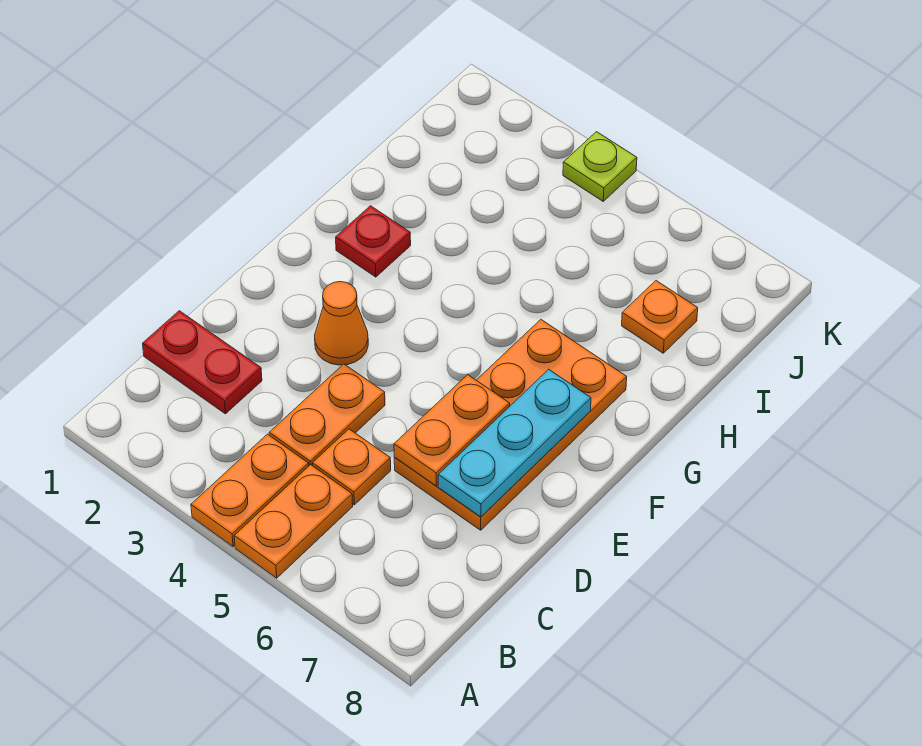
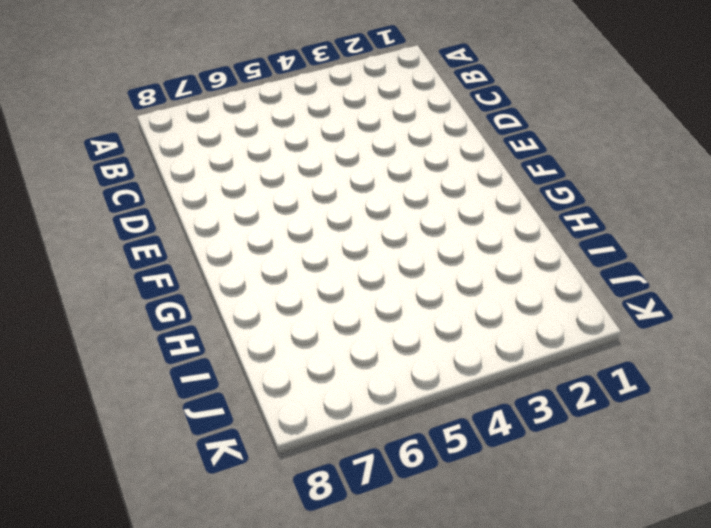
none -> orange 1x2 plate [191,434,309,547]
none -> orange 1x2 plate [234,465,353,578]
none -> red 1x2 plate [143,311,262,414]

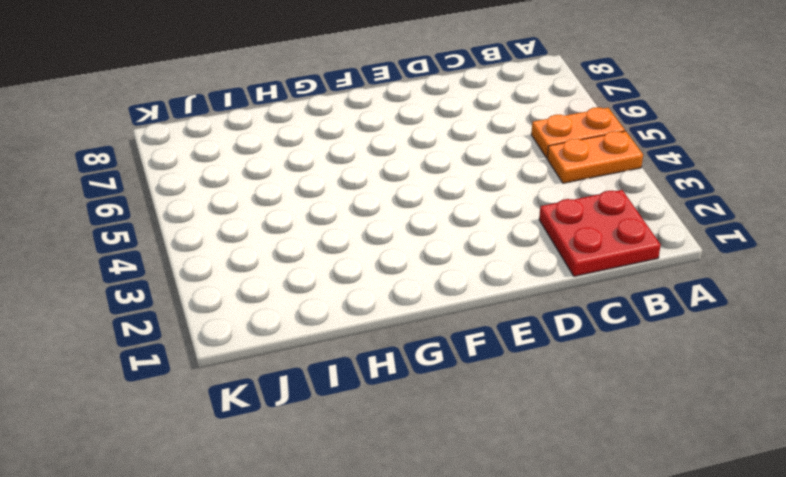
red 2x2 plate [539,190,661,276] -> red 1x2 plate [143,311,262,414]
none -> orange 1x2 plate [269,364,385,466]
none -> orange 1x1 plate [312,429,391,505]
none -> orange 2x4 plate [394,320,627,530]

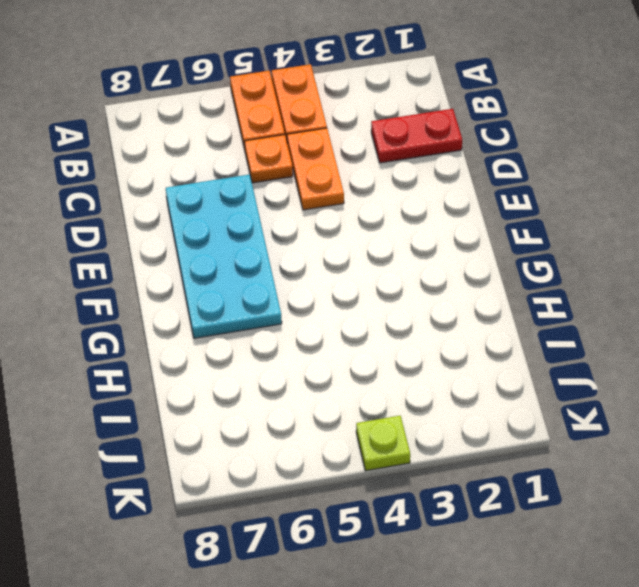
cyan 2x4 plate [166,174,282,338] -> orange 2x4 plate [394,320,627,530]
none -> orange 1x1 cone [315,282,368,365]
none -> red 1x1 plate [336,206,411,277]
none -> orange 1x1 plate [622,281,698,353]

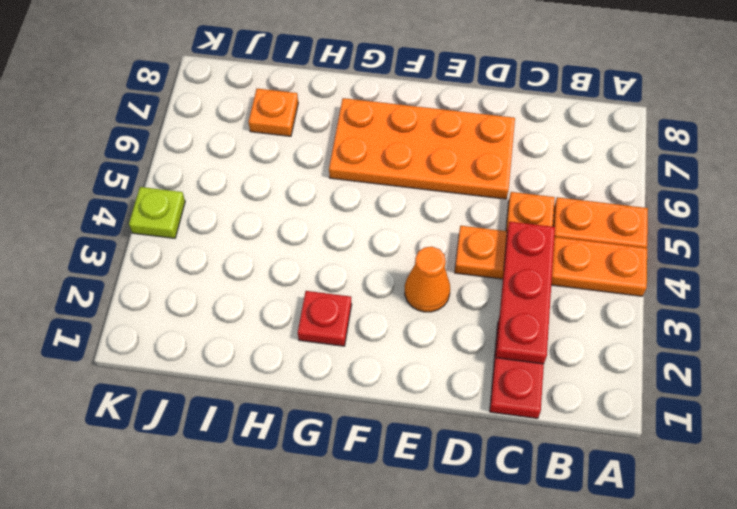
red 1x3 plate [496,222,555,364] -> none
none -> orange 1x2 plate [394,375,510,486]
none -> cyan 1x3 plate [438,370,591,517]

